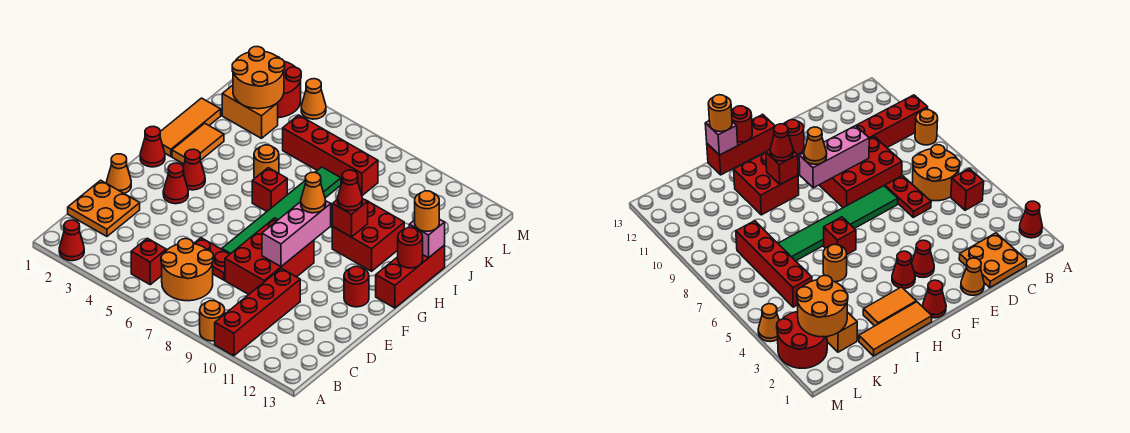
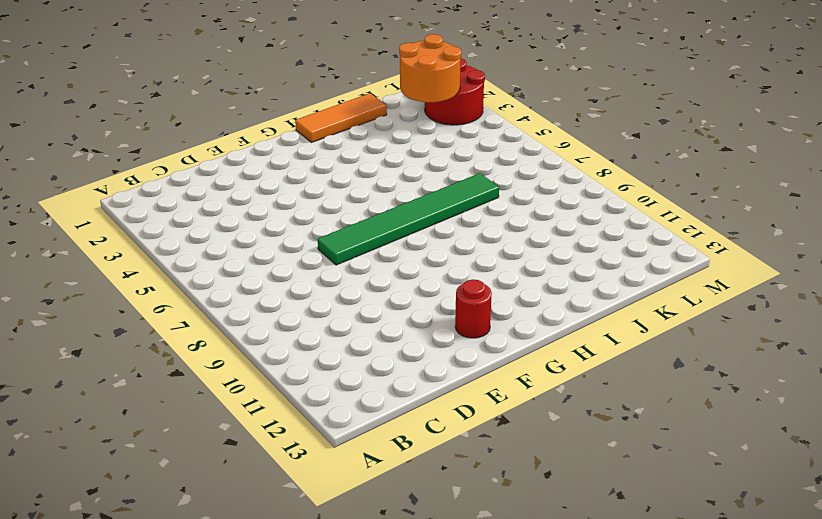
none -> red 1x1 cone [59,220,84,261]
none -> orange 1x1 round brick [200,301,225,341]
none -> red 1x4 brick [215,268,300,356]
none -> red 1x1 brick [131,238,166,285]

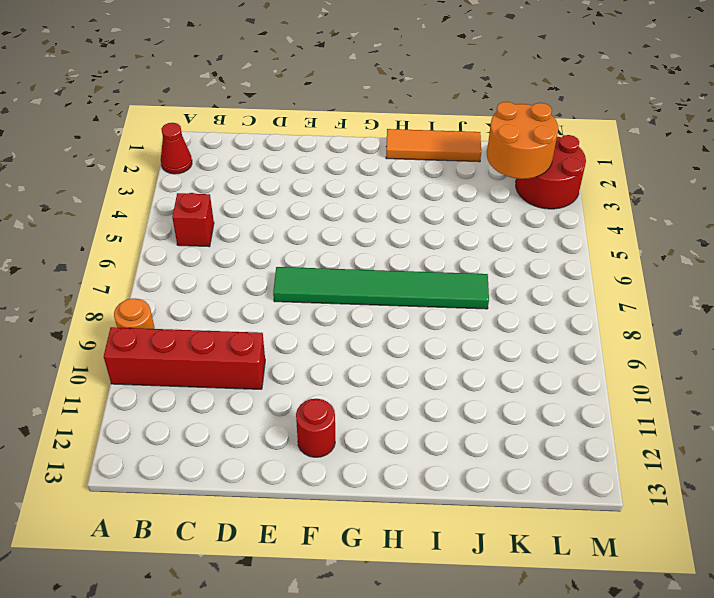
none -> orange 2x2 round brick [161,239,213,301]
none -> orange 2x2 plate [68,180,140,236]
none -> red 1x2 plate [194,238,230,280]
none -> red 2x3 brick [225,218,314,294]

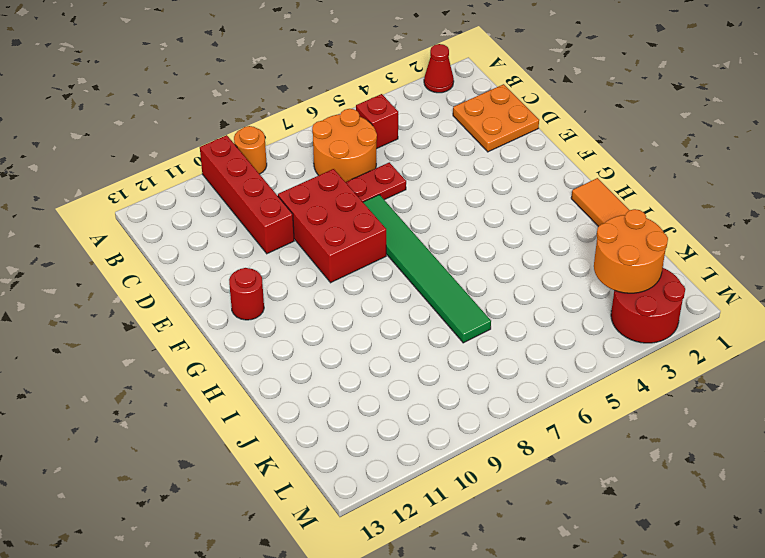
none -> orange 1x1 cone [107,154,131,193]
none -> red 1x1 cone [163,163,188,204]
none -> red 1x1 cone [140,126,165,167]
none -> red 1x1 cone [183,149,205,190]

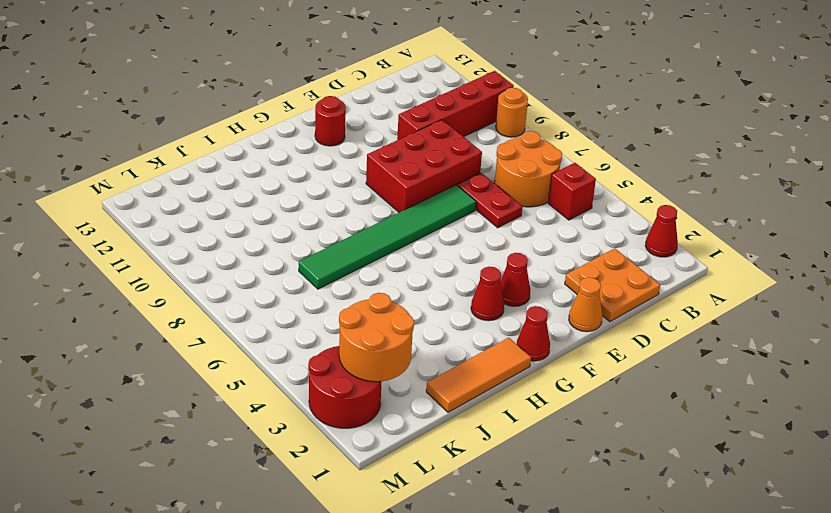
none -> red 1x3 brick [376,245,445,308]
none -> orange 1x2 tile [172,123,224,164]
none -> red 1x1 brick [252,168,287,211]
none -> red 2x2 brick [332,201,404,271]

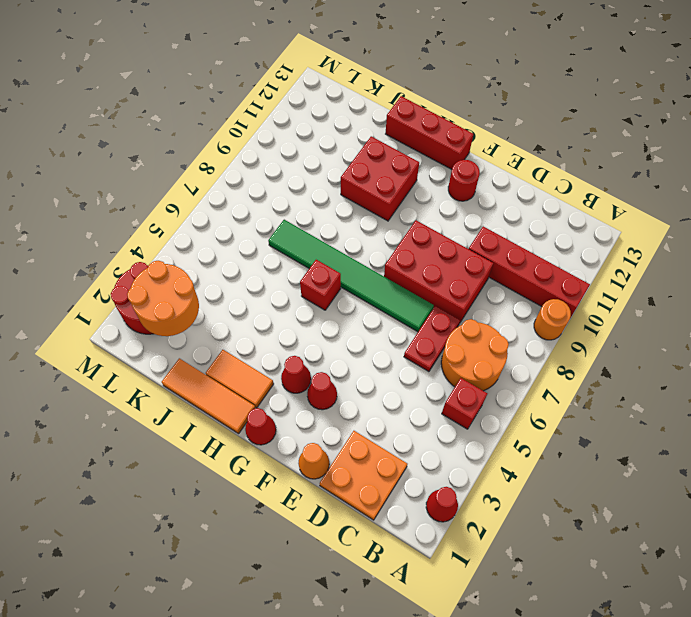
none -> orange 1x1 round brick [254,145,279,179]
none -> orange 1x2 brick [222,85,278,138]
none -> red 1x4 brick [283,115,378,196]
none -> orange 1x1 cone [301,79,326,119]

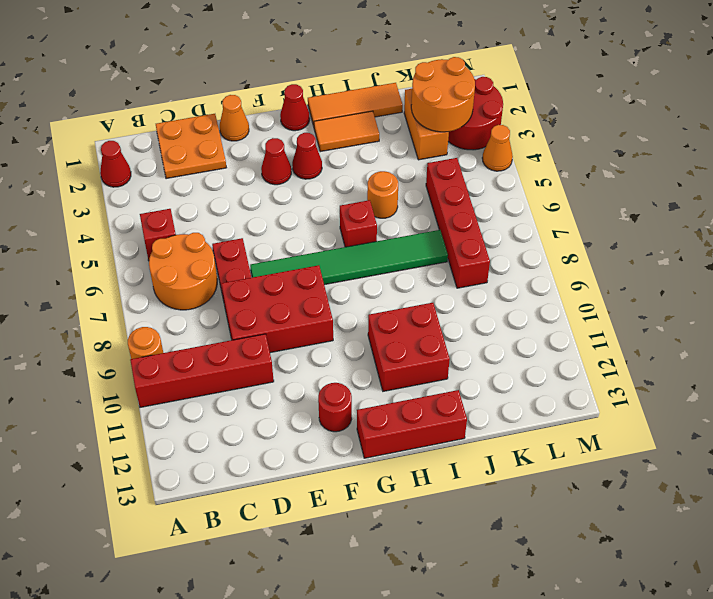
none -> pink 1x3 brick [262,201,331,266]
none -> red 1x1 brick [332,199,368,237]
none -> red 1x1 round brick [398,228,423,268]
none -> pink 1x1 brick [409,219,445,258]

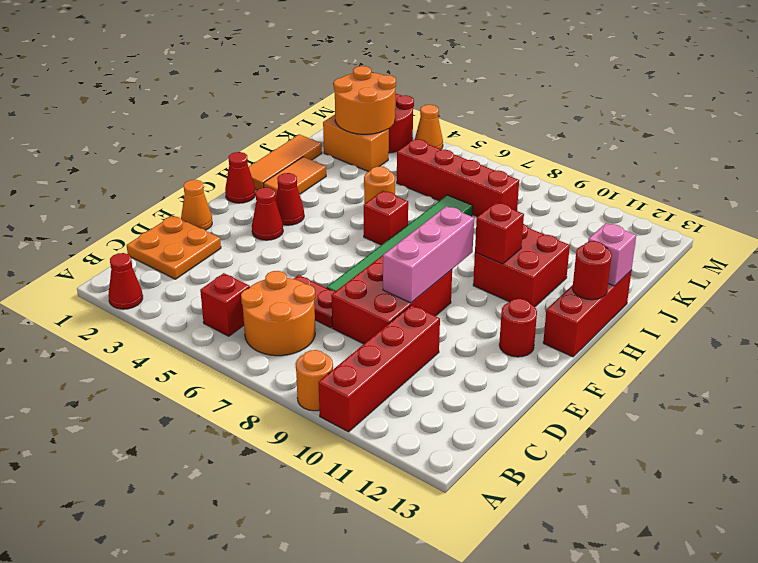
none -> orange 1x1 cone [301,172,326,213]
none -> red 1x1 cone [338,170,362,211]
none -> orange 1x1 round brick [415,191,439,231]

